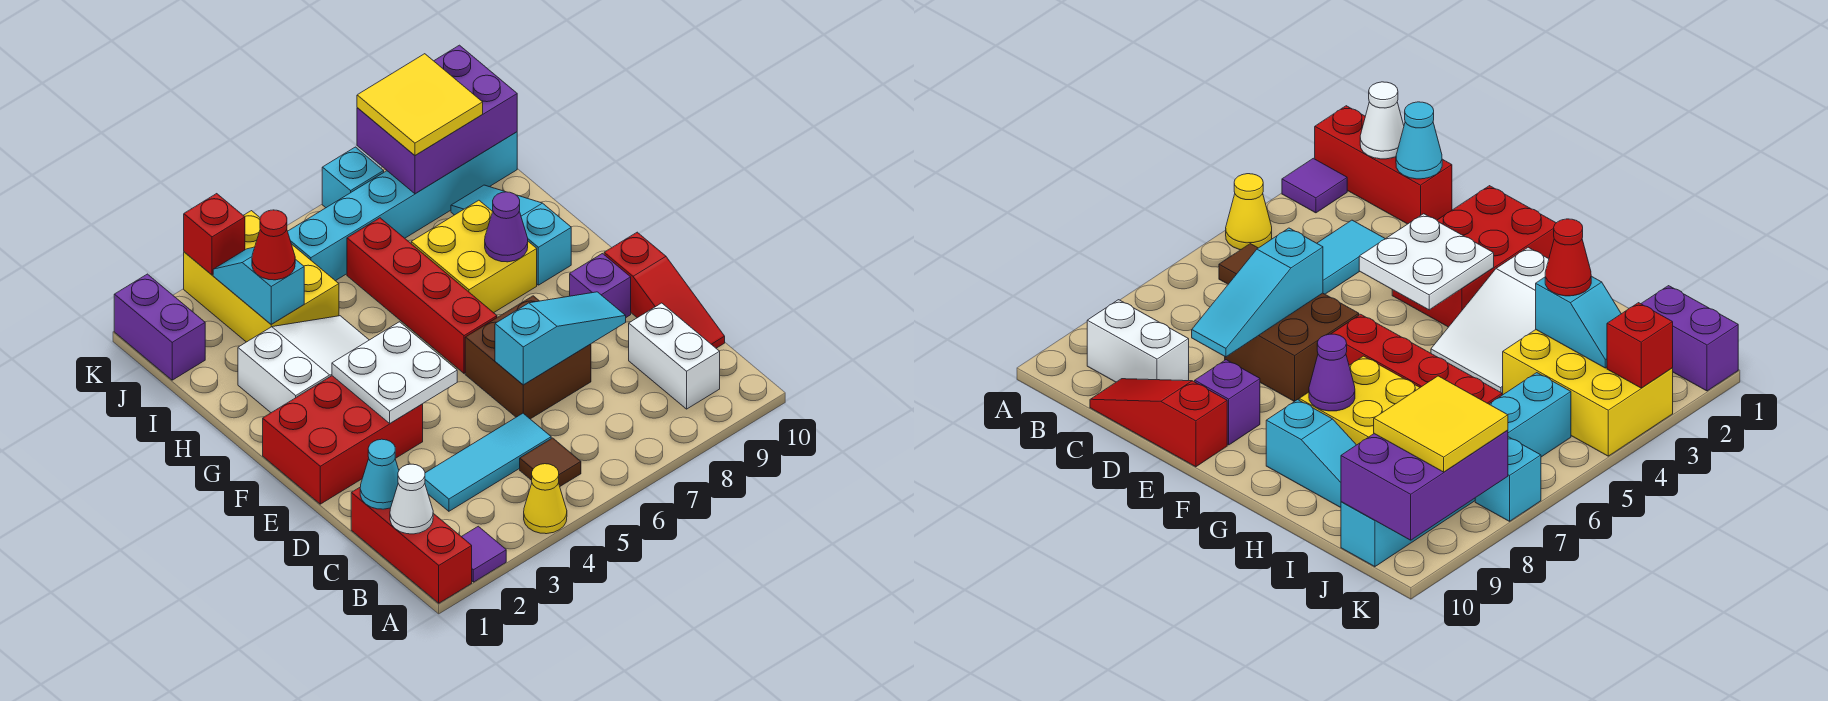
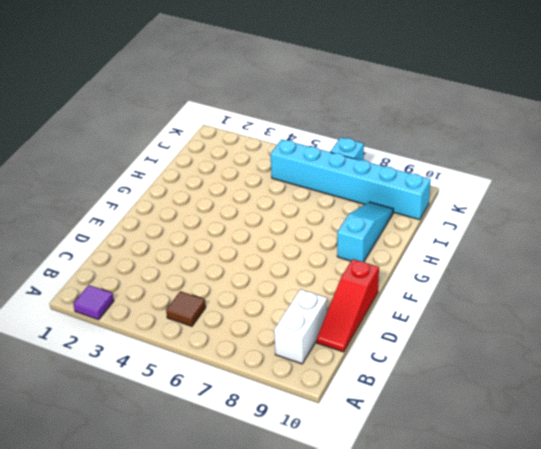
none -> red 1x3 brick [351,488,472,603]
none -> yellow 1x1 cone [524,464,567,534]
none -> cyan 1x3 tile [425,413,551,511]

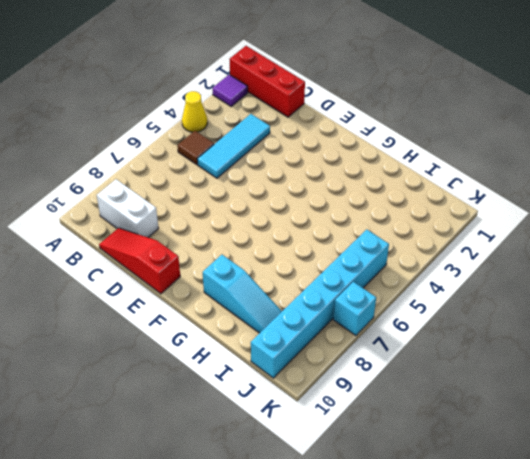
none -> brown 2x2 brick [465,296,591,419]
none -> red 2x3 brick [263,376,423,504]
none -> purple 1x1 brick [570,254,631,317]

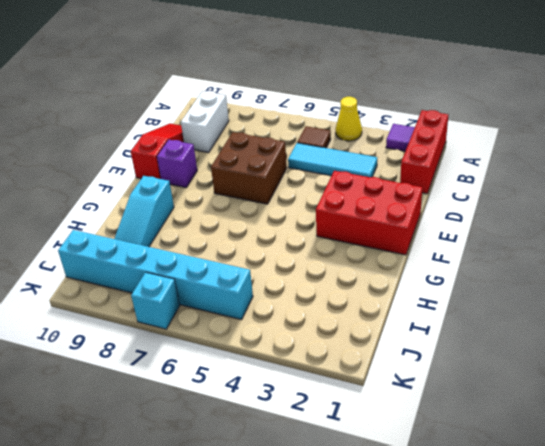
none -> red 1x4 brick [347,218,497,373]
none -> white 2x3 slope [238,316,369,413]
none -> yellow 2x2 brick [411,200,537,313]

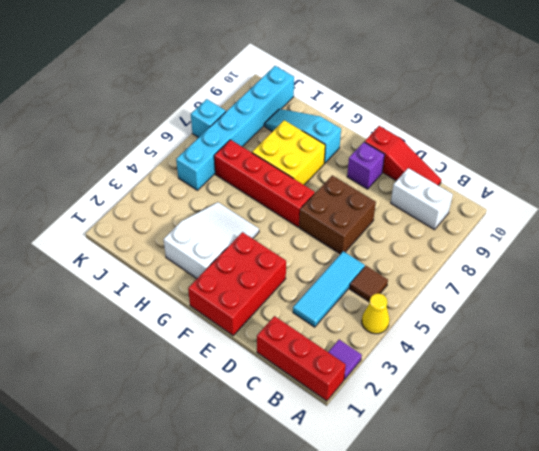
none -> yellow 2x3 brick [184,211,339,342]
none -> purple 1x2 brick [114,274,205,380]
none -> white 1x1 cone [390,464,433,534]

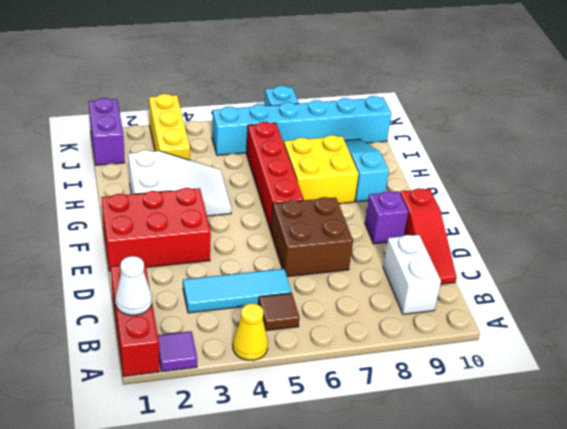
yellow 1x3 brick [149,94,190,160] -> yellow 2x3 brick [184,211,339,342]
none -> cyan 1x1 cone [360,439,399,509]
none -> cyan 1x3 slope [495,292,626,385]
none -> white 2x2 plate [332,322,457,423]

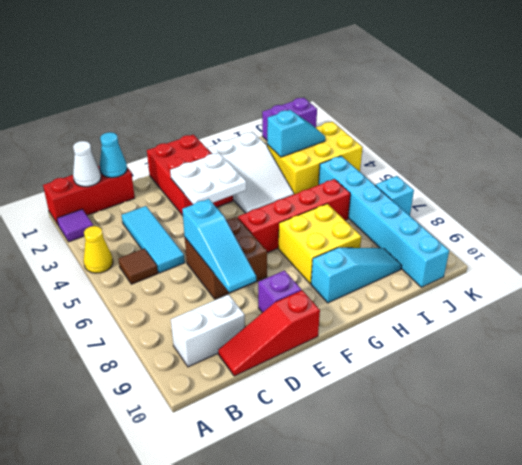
none -> purple 1x1 cone [485,192,528,262]
none -> purple 2x3 brick [357,45,517,194]
none -> red 1x1 brick [184,194,245,275]

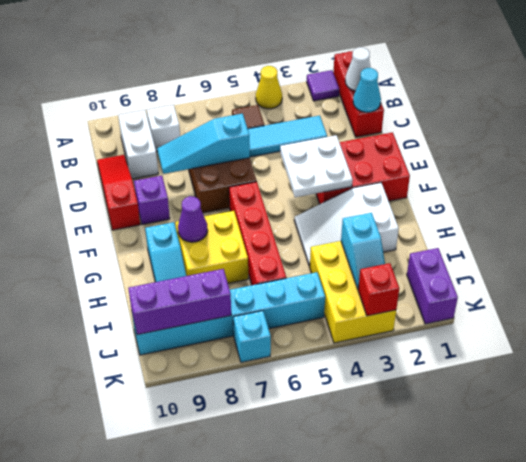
white 1x1 brick [147,105,180,152] -> none
purple 1x3 brick [128,269,231,335] -> purple 2x3 brick [357,45,517,194]
none -> red 1x1 cone [252,210,295,280]
none -> yellow 2x2 tile [357,54,483,155]

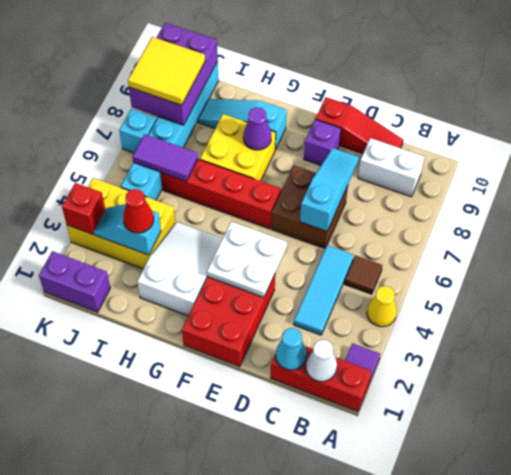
purple 1x2 tile [133,134,198,181] -> none

